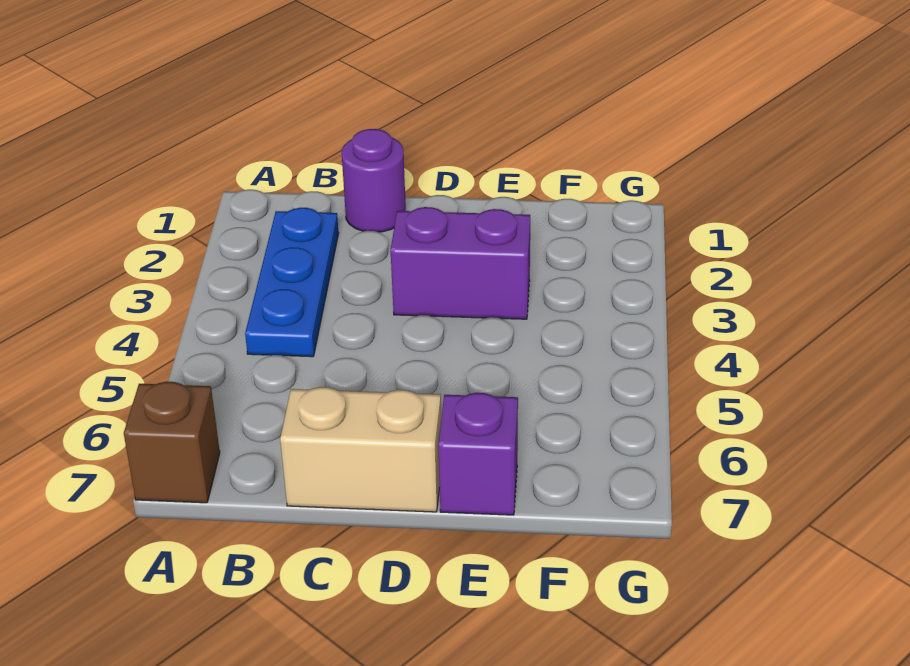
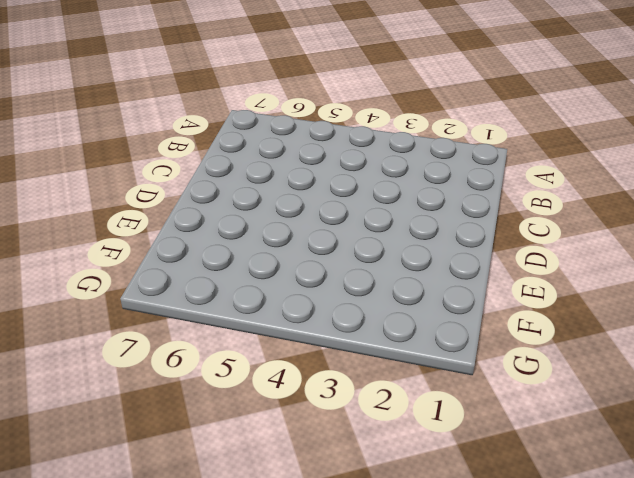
none -> brown 1x1 brick [124,382,220,503]
none -> blue 1x3 plate [245,208,339,357]

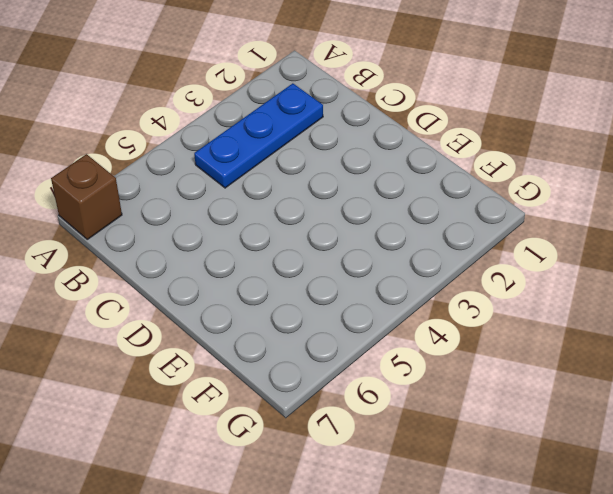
none -> purple 1x1 round brick [341,129,406,232]
none -> tan 1x2 brick [280,387,441,512]

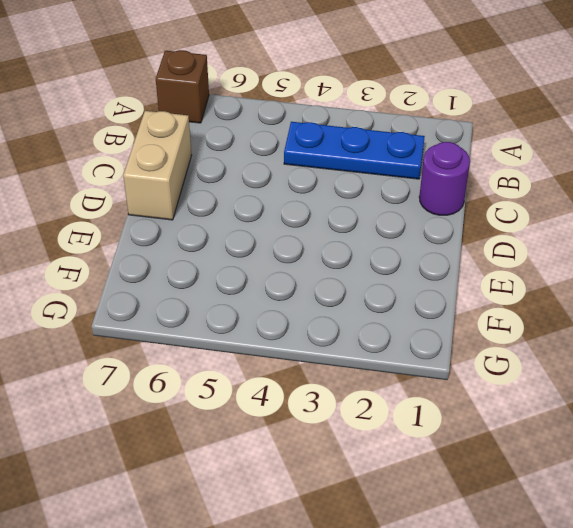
none -> purple 1x2 brick [391,207,530,319]
none -> purple 1x1 brick [438,393,518,515]

